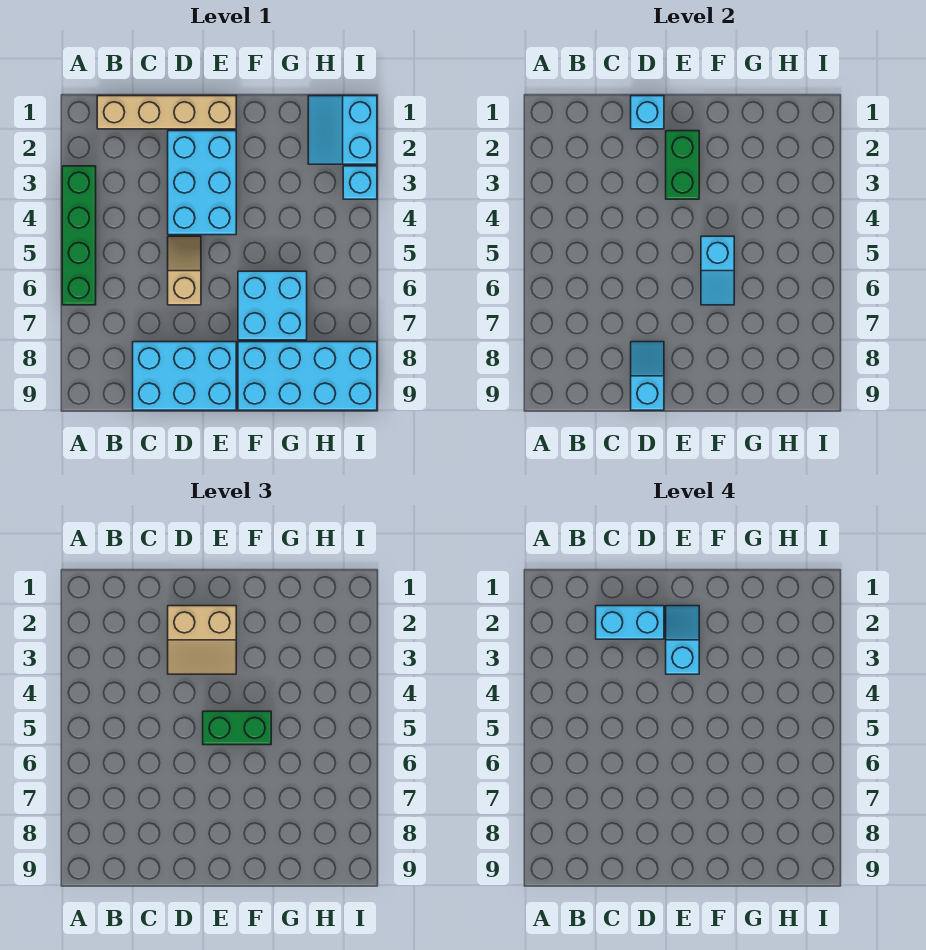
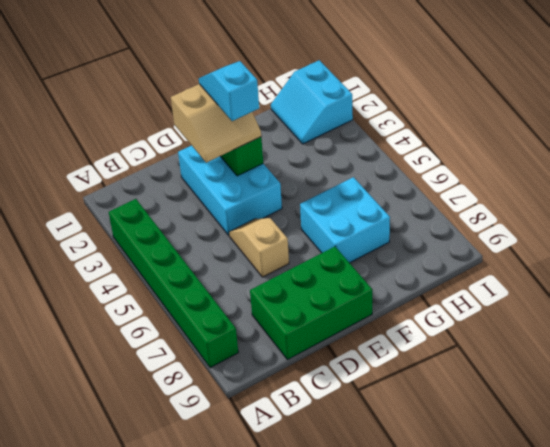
green 1x6 brick [109,199,238,368] -> green 1x4 brick [62,166,96,305]
green 2x3 brick [250,247,372,360] -> cyan 2x3 brick [133,342,236,410]
none -> tan 1x4 brick [97,96,236,129]
none -> cyan 2x4 brick [238,342,377,410]
none -> cyan 1x1 brick [343,166,377,199]

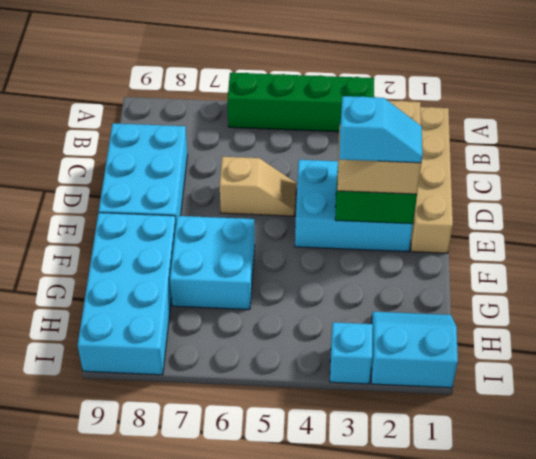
none -> cyan 1x1 brick [631,96,664,129]
none -> cyan 1x2 slope [631,342,664,410]
none -> cyan 1x2 slope [701,236,734,305]

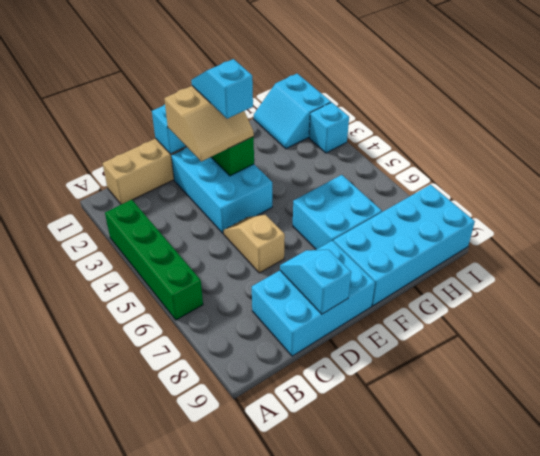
none -> cyan 1x2 slope [701,236,734,305]
none -> green 1x2 brick [203,711,271,745]
none -> cyan 1x2 brick [596,606,664,639]

